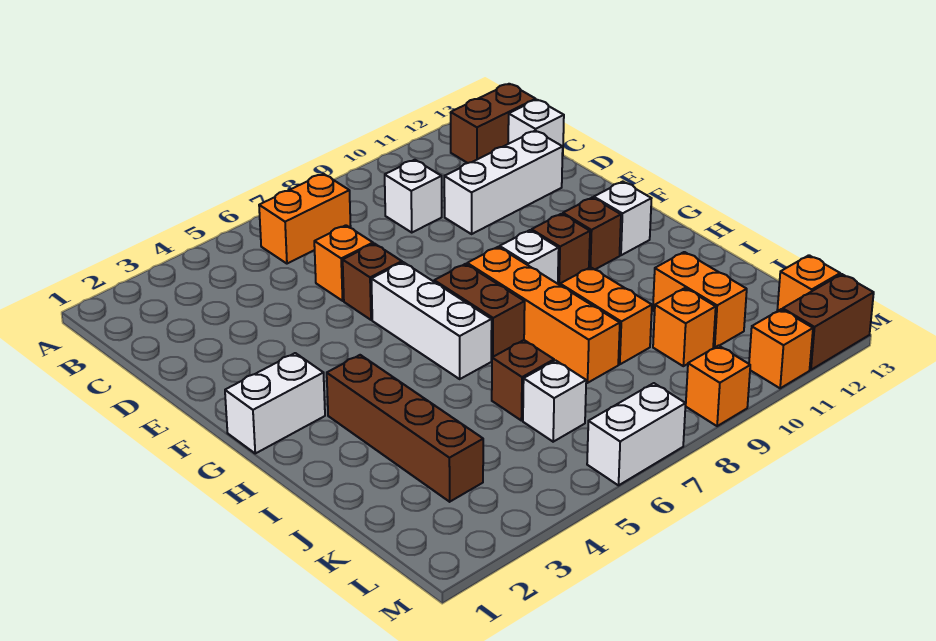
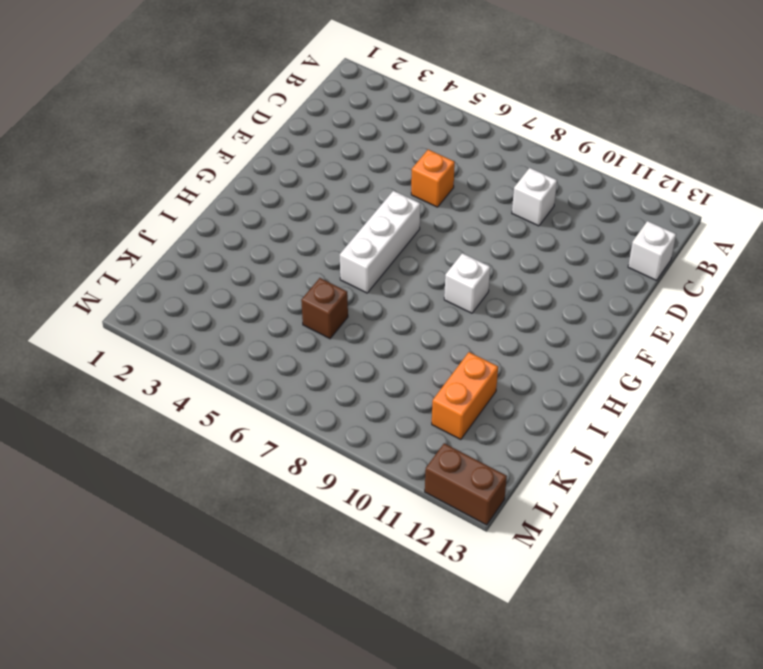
none -> orange 1x2 brick [259,174,351,264]
none -> brown 1x2 brick [451,84,536,163]
none -> white 1x3 brick [444,131,563,234]

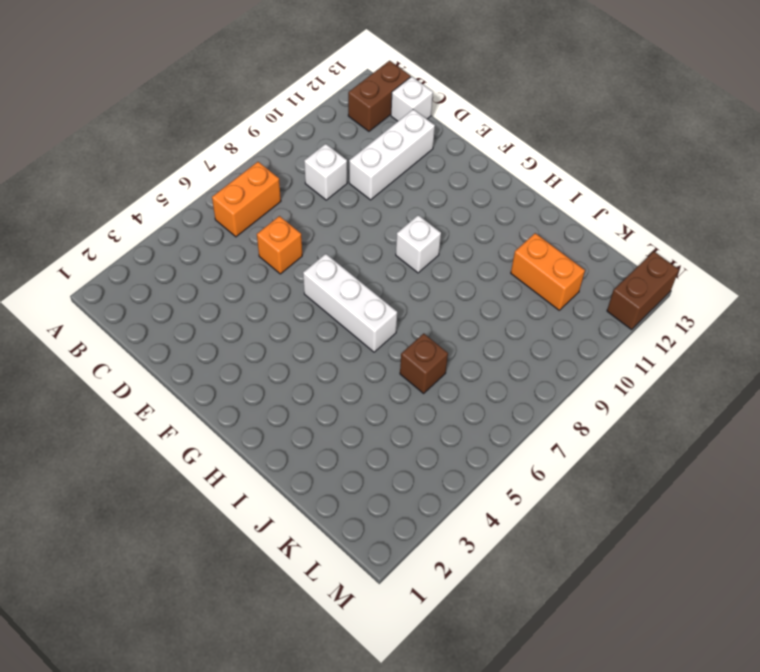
none -> brown 1x1 brick [343,244,402,320]
none -> white 1x2 brick [225,353,325,453]
none -> brown 1x2 brick [434,264,525,360]

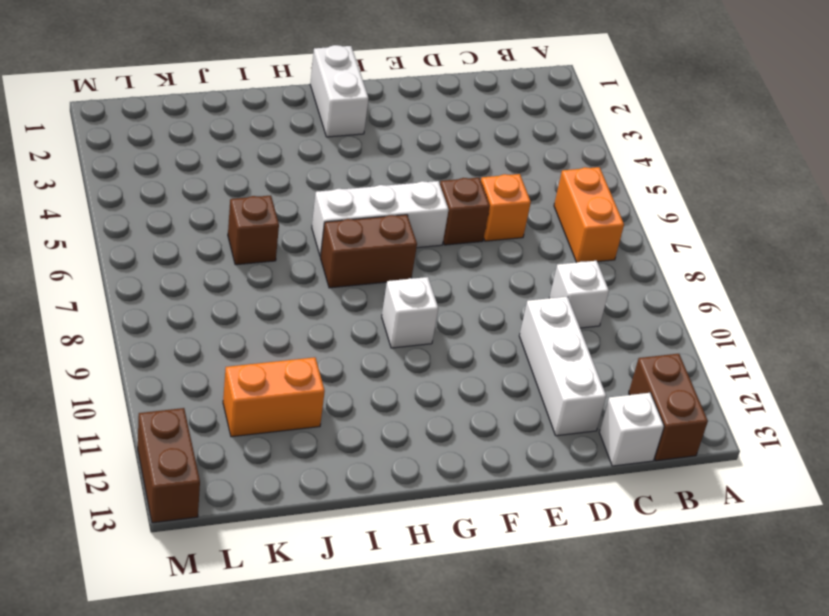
none -> orange 1x4 brick [467,247,620,383]
none -> brown 1x1 brick [531,214,590,285]
none -> brown 1x1 brick [563,197,621,270]

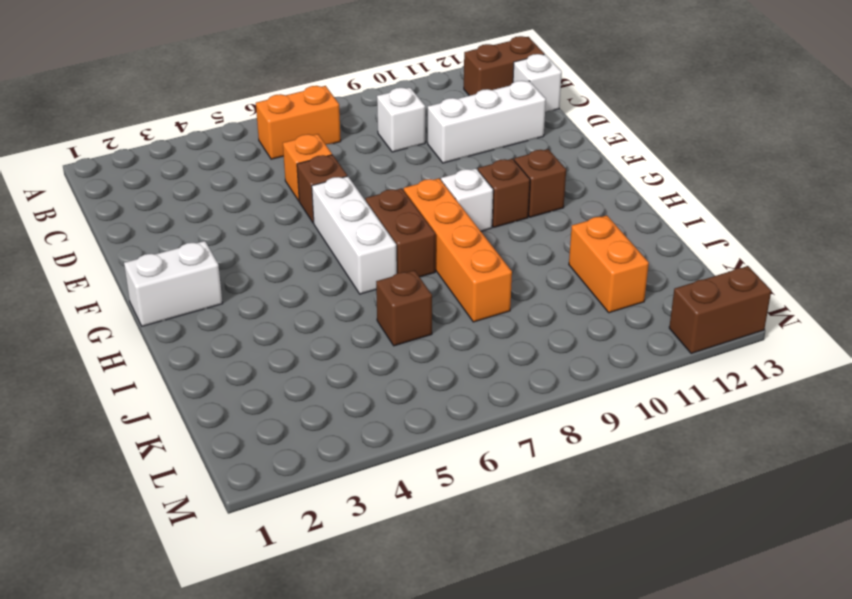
none -> white 1x1 brick [594,182,652,255]
none -> brown 1x4 brick [327,355,483,502]
none -> orange 1x2 brick [560,267,652,364]

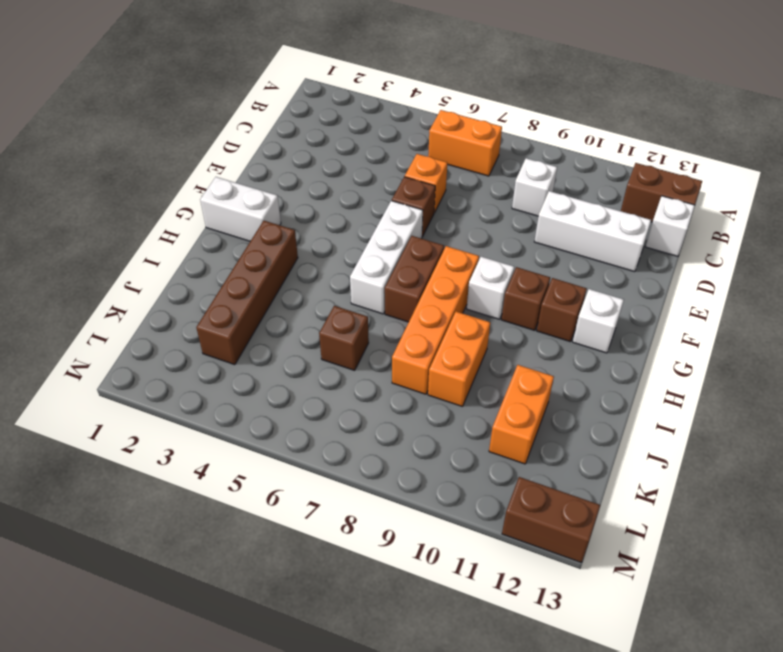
none -> white 1x1 brick [523,360,586,442]
none -> orange 1x1 brick [653,288,716,366]
none -> orange 1x1 brick [777,255,840,311]

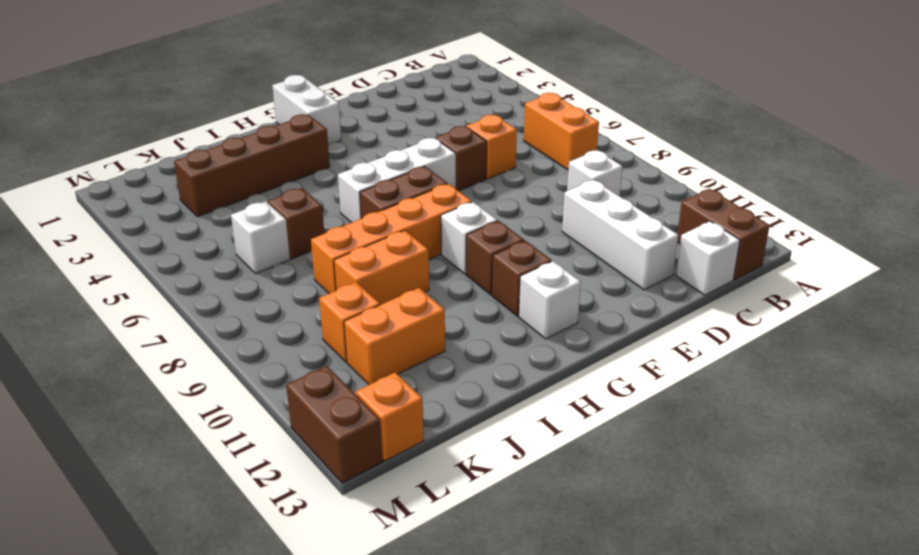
none -> white 1x2 brick [587,383,686,485]
none -> orange 1x1 brick [686,346,750,426]
none -> orange 1x1 brick [749,309,813,388]

